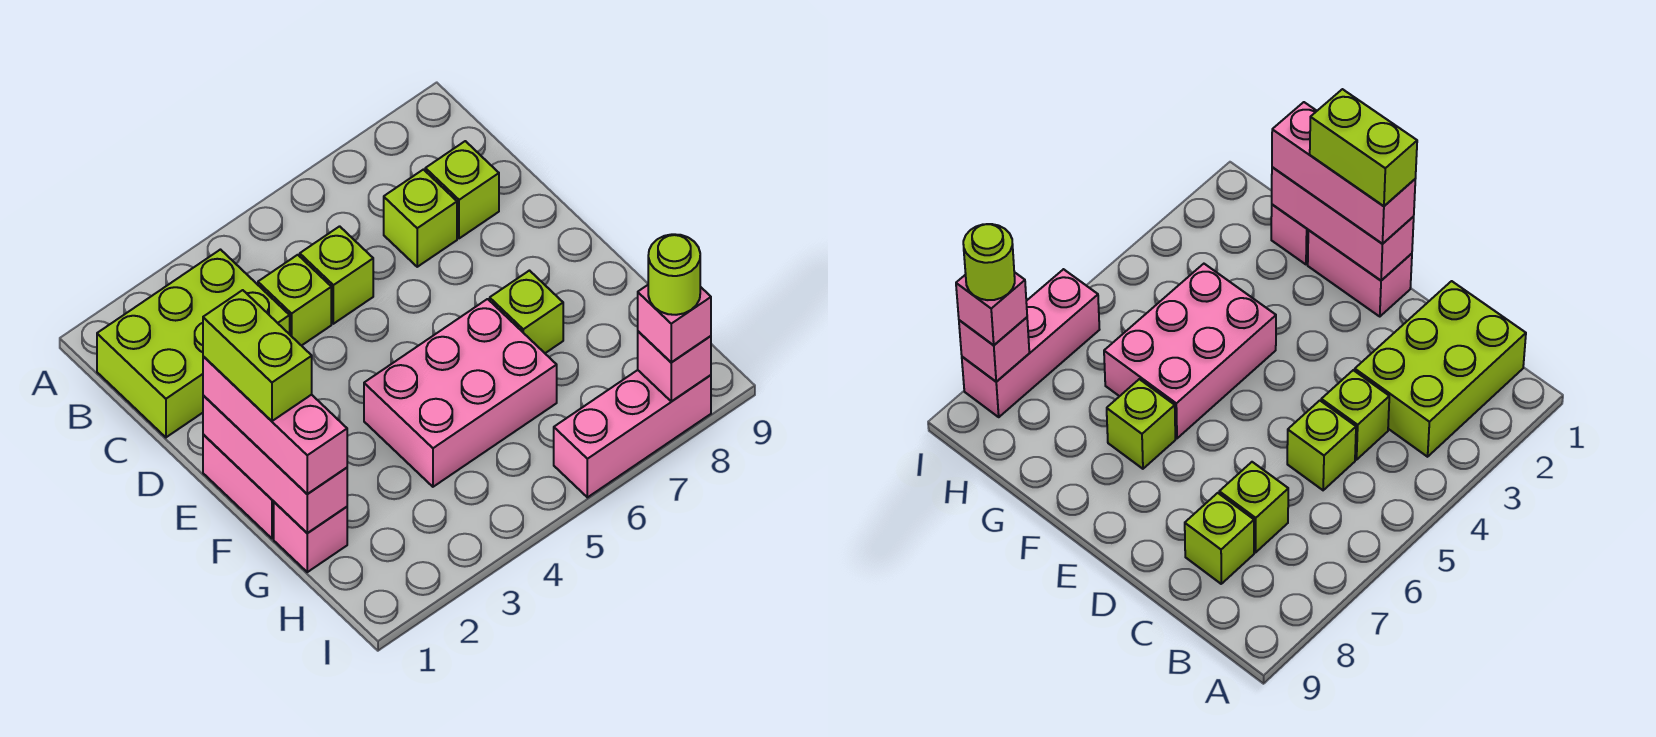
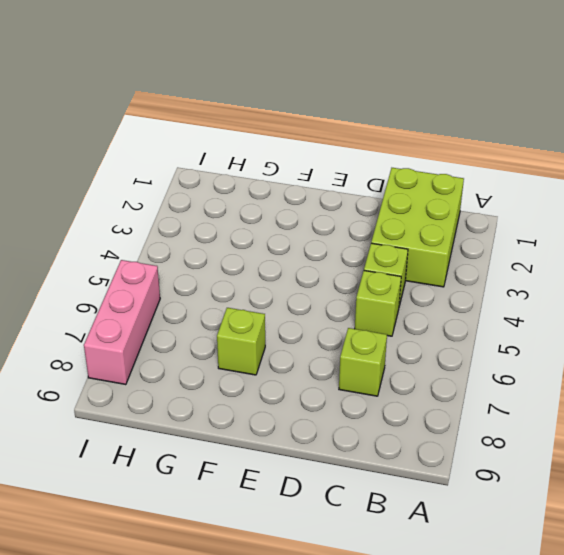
none -> lime 1x1 brick [425,141,499,238]
none -> pink 1x2 brick [203,434,274,538]
none -> pink 2x3 brick [364,299,557,487]

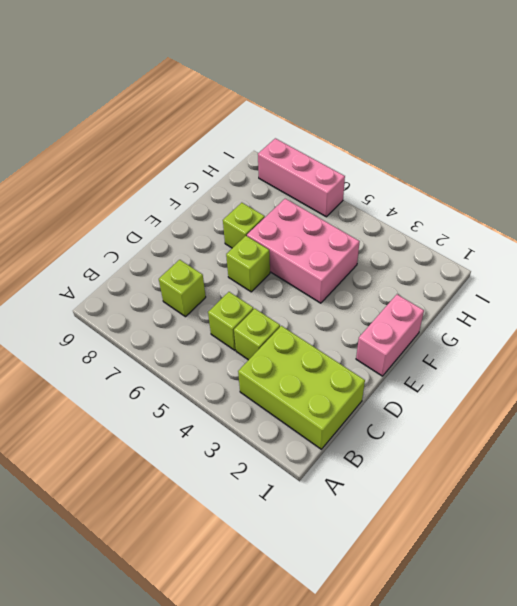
lime 1x1 brick [226,236,270,292] -> lime 1x1 brick moved to [425,141,499,238]
none -> pink 1x1 brick [274,502,347,572]
none -> pink 1x3 brick [203,395,347,533]
none -> pink 1x1 brick [638,331,711,402]

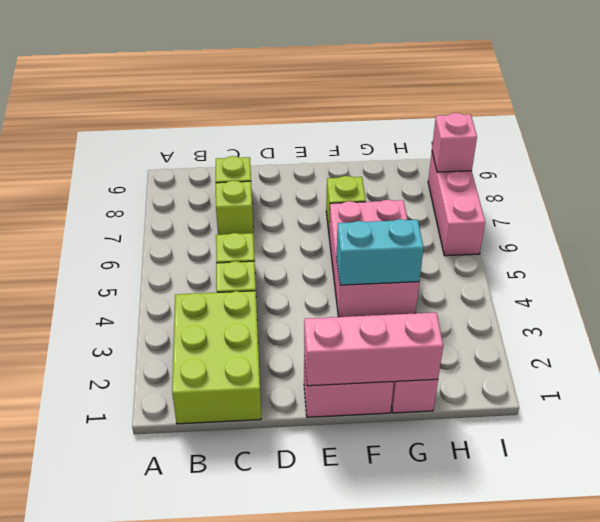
cyan 1x2 brick [336,219,423,285] -> none
none -> pink 1x3 brick [203,356,347,494]
none -> pink 1x1 brick [638,285,711,362]
none -> lime 1x2 brick [203,290,312,421]

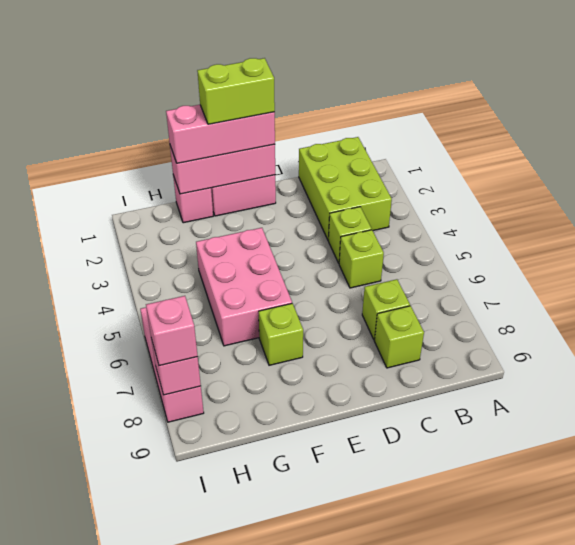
none -> lime 1x1 round brick [648,234,700,315]

